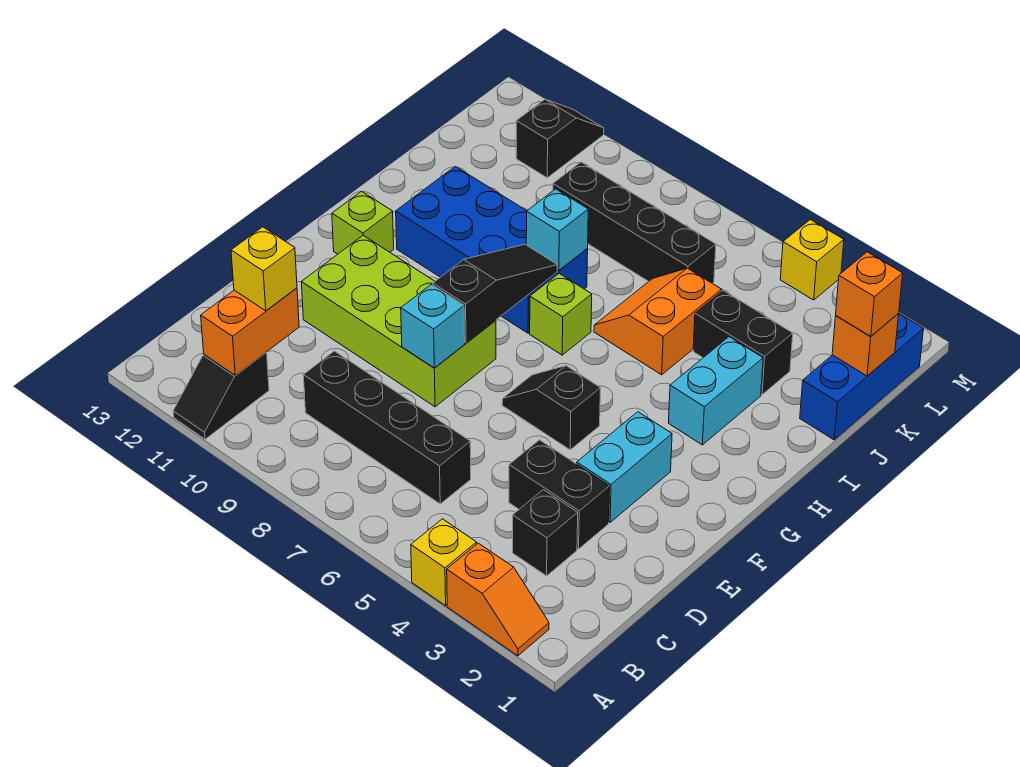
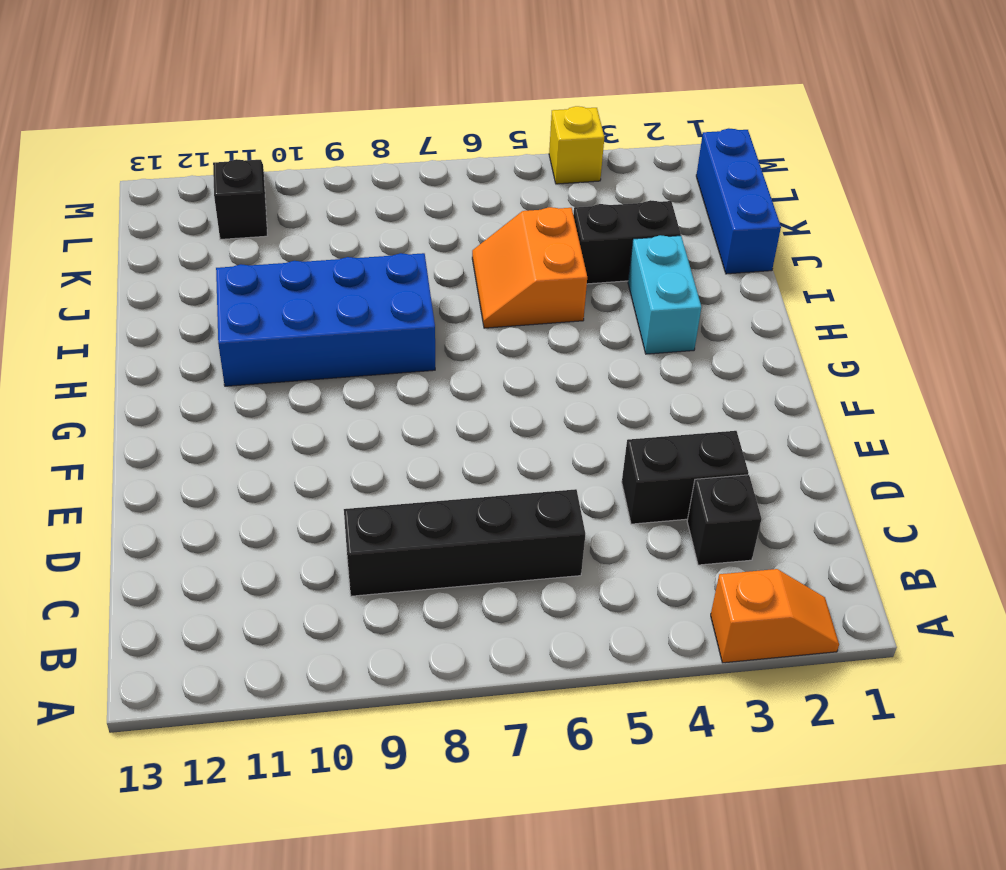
none -> yellow 1x1 brick [411,519,477,606]
none -> black 1x2 slope [173,352,269,439]
none -> cyan 1x2 brick [577,412,672,522]

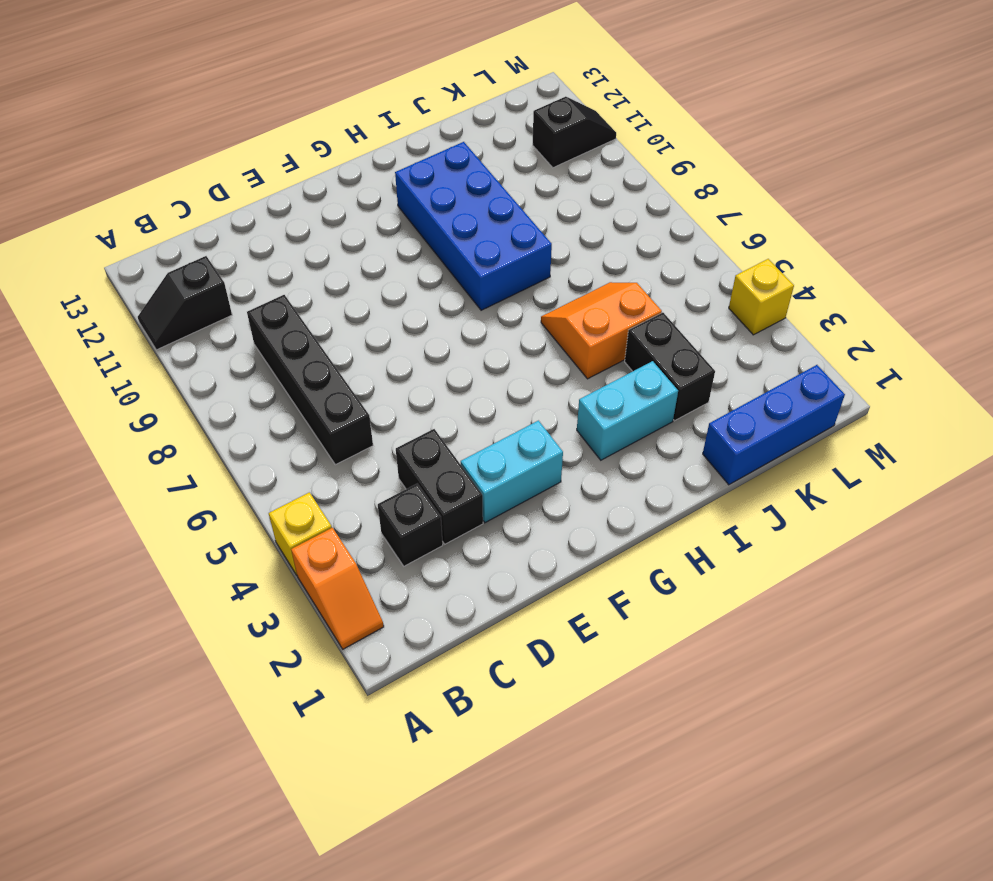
none -> lime 2x4 brick [301,235,496,407]
none -> black 1x2 slope [502,366,600,450]
none -> lime 1x1 brick [332,191,394,254]

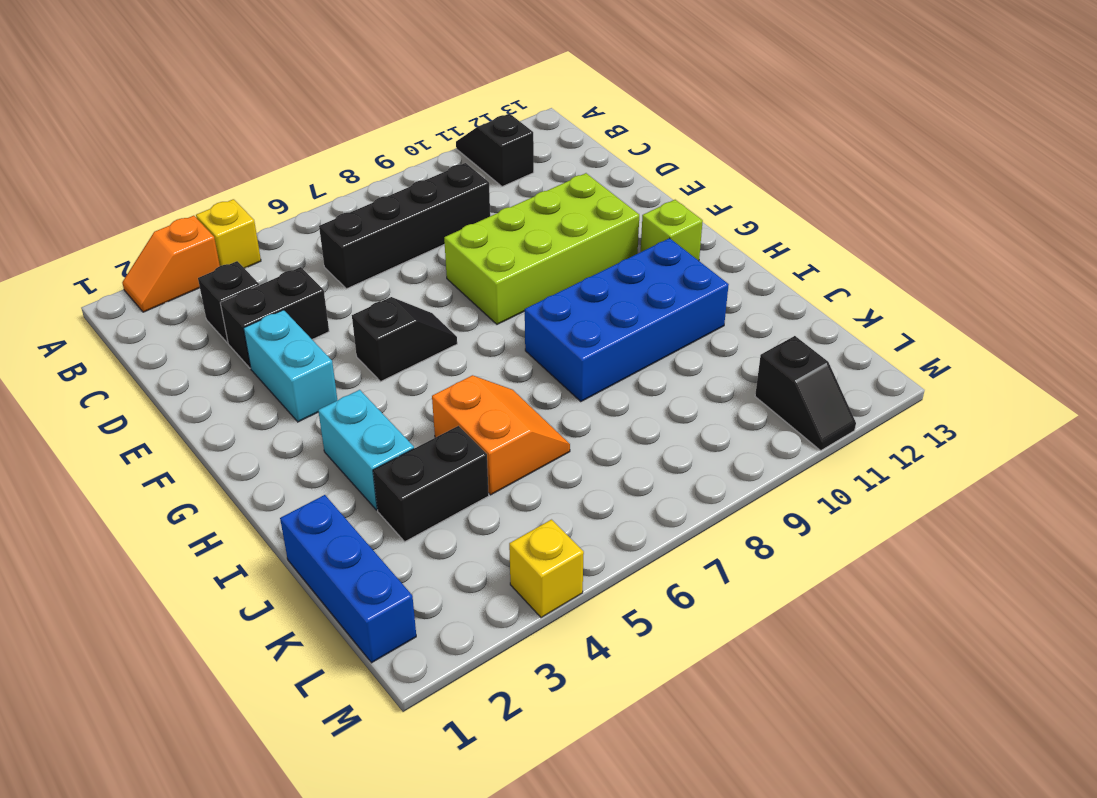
none -> lime 1x1 brick [530,274,592,355]
none -> black 1x4 brick [553,162,716,284]
none -> orange 1x2 brick [201,288,299,375]

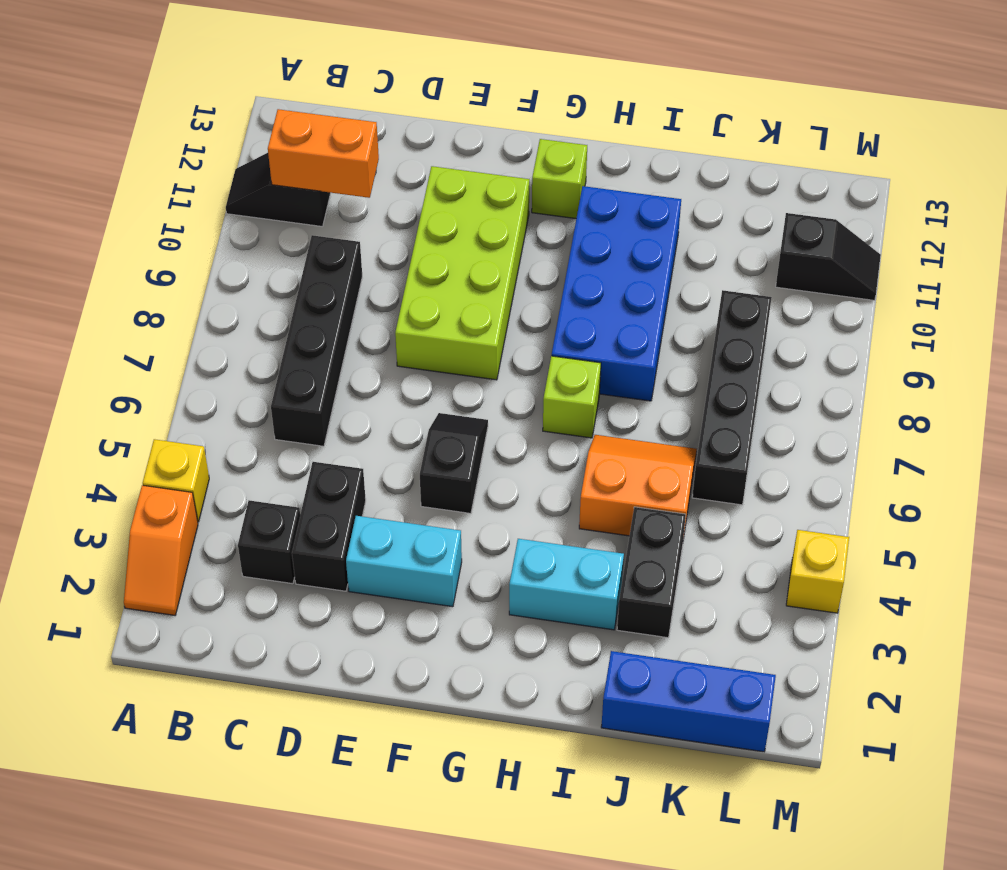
none -> cyan 1x1 brick [401,284,465,368]
none -> black 1x3 slope [433,244,557,343]
none -> cyan 1x1 brick [526,189,588,270]

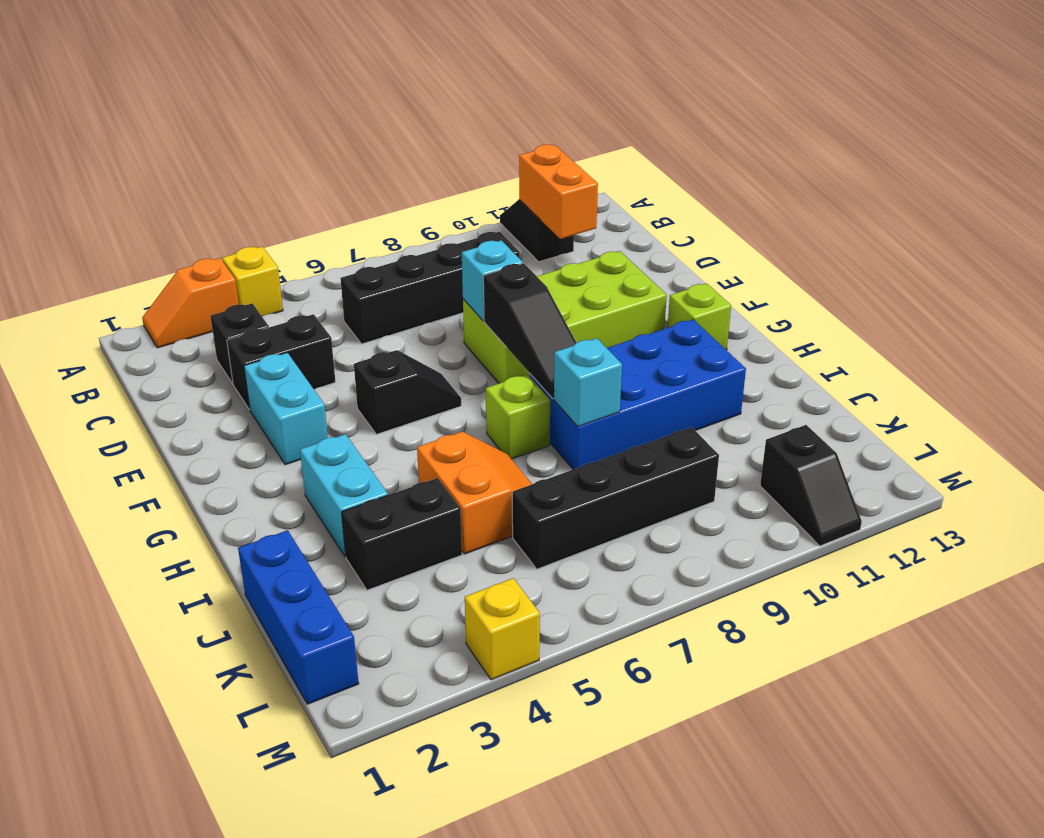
none -> orange 1x1 brick [832,314,899,376]
none -> yellow 1x1 brick [231,227,297,311]
none -> orange 1x1 brick [836,252,903,336]

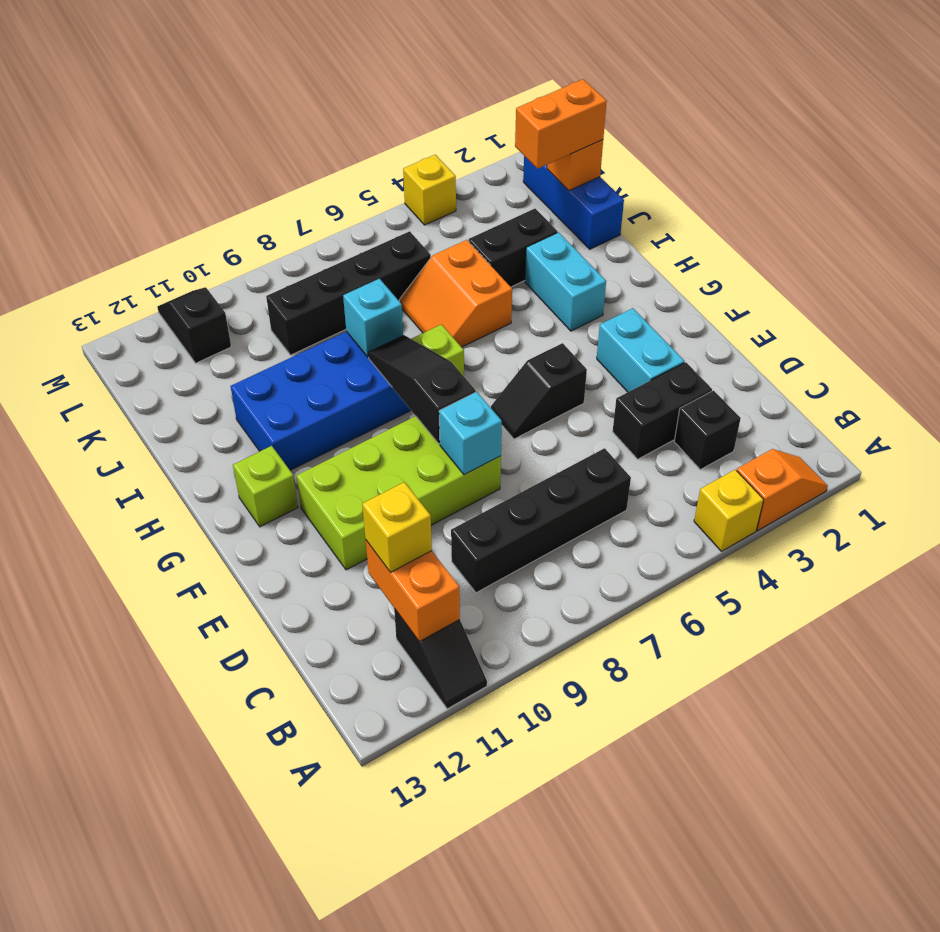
orange 1x2 brick [515,79,607,169] -> orange 1x1 brick [836,252,903,336]

